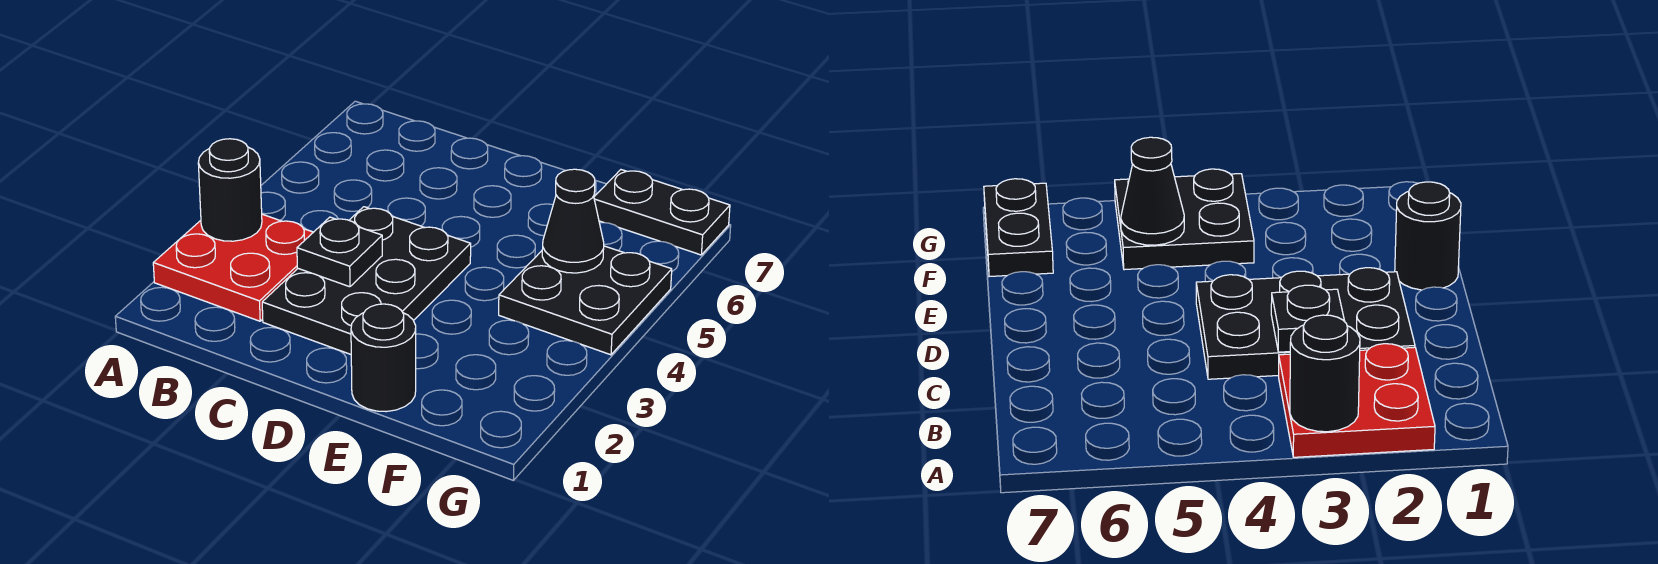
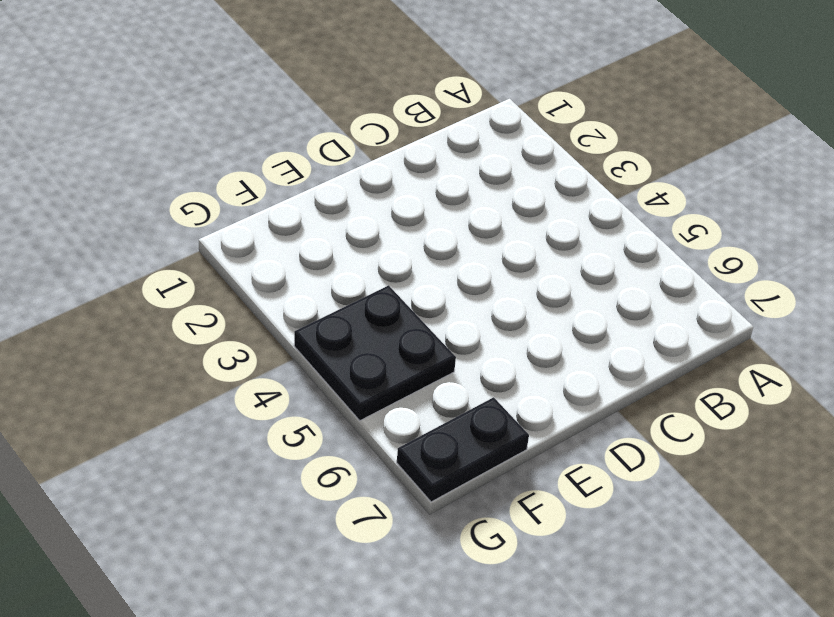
none -> red 2x2 plate [153,214,313,321]
none -> black 2x3 plate [262,207,471,354]

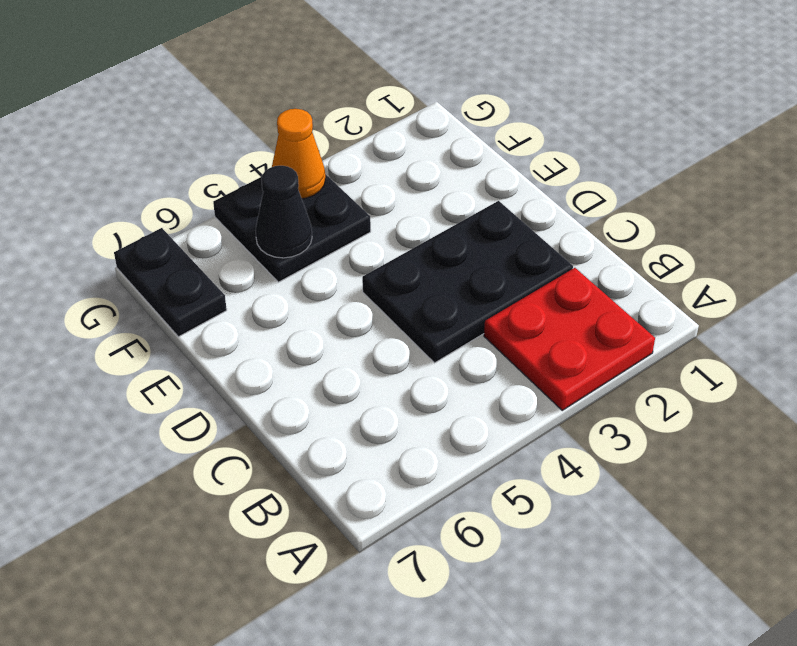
orange 1x1 cone [272,109,325,199] -> none
none -> black 1x1 round brick [351,304,416,412]
none -> black 1x1 round brick [198,139,262,241]

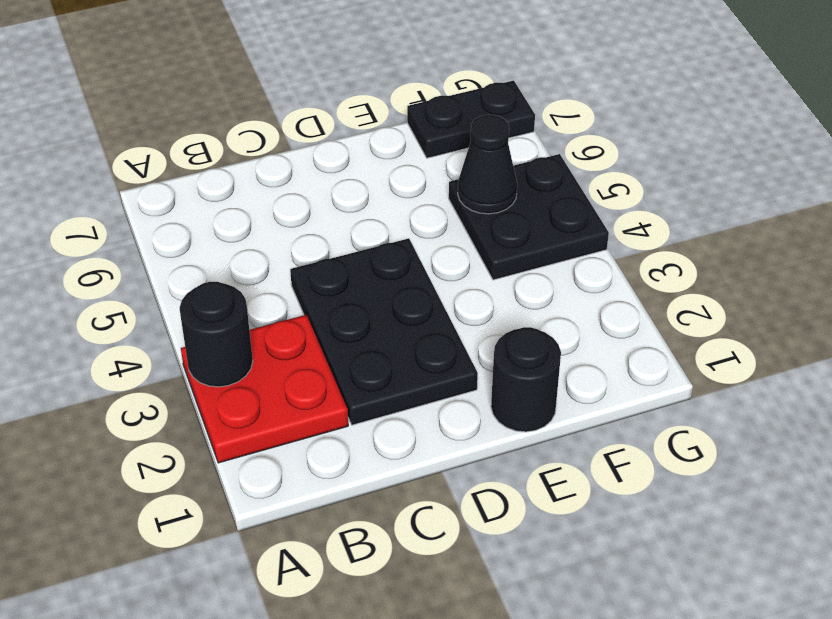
none -> black 1x1 plate [297,217,382,287]

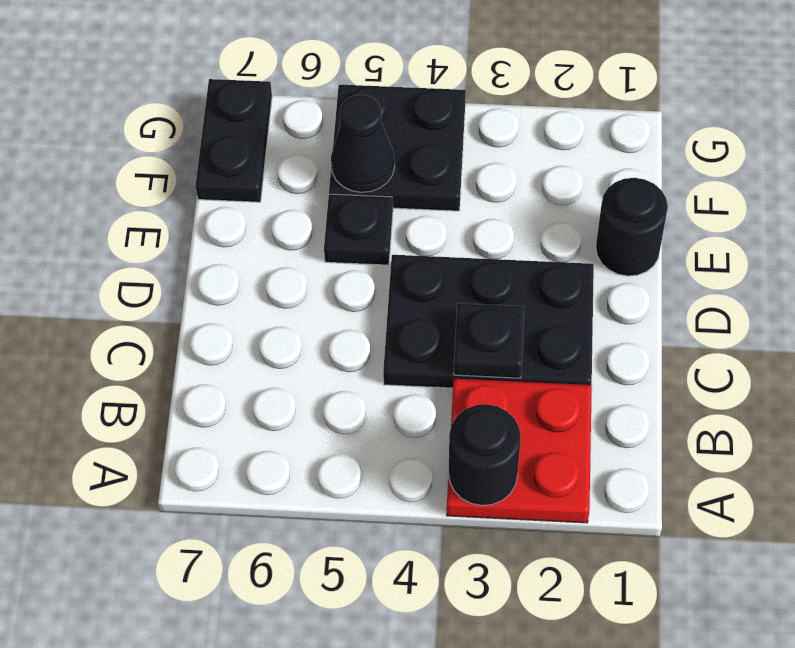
black 1x1 plate [324,194,393,265] -> none

